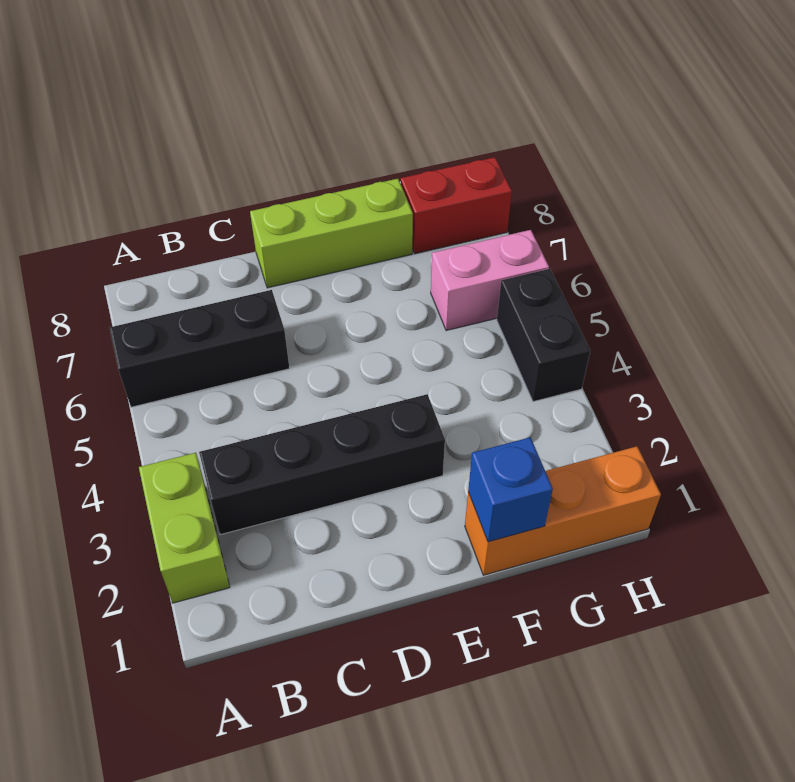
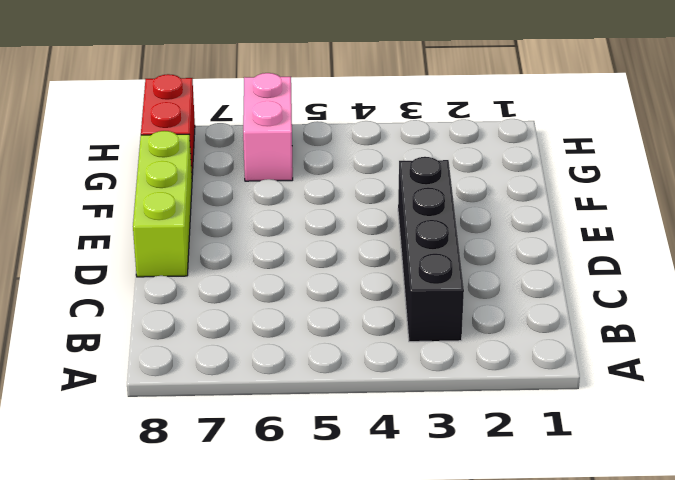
none -> lime 1x2 brick [139,453,230,603]
none -> black 1x3 brick [110,290,289,407]

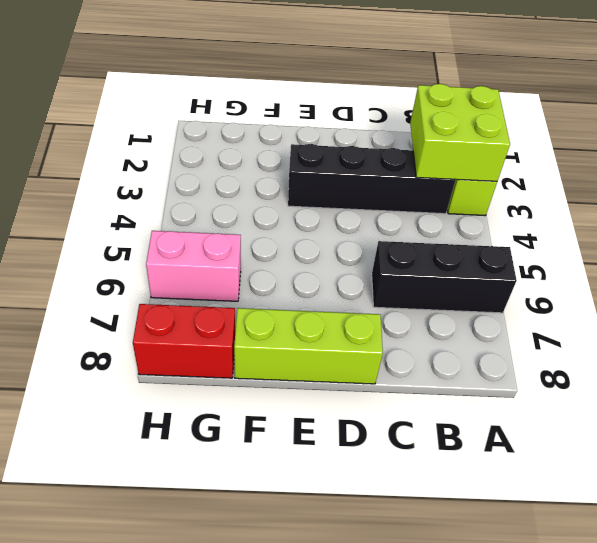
lime 2x2 brick [410,84,510,181] -> none
none -> orange 1x3 brick [465,446,661,575]
none -> black 1x2 brick [497,269,590,402]

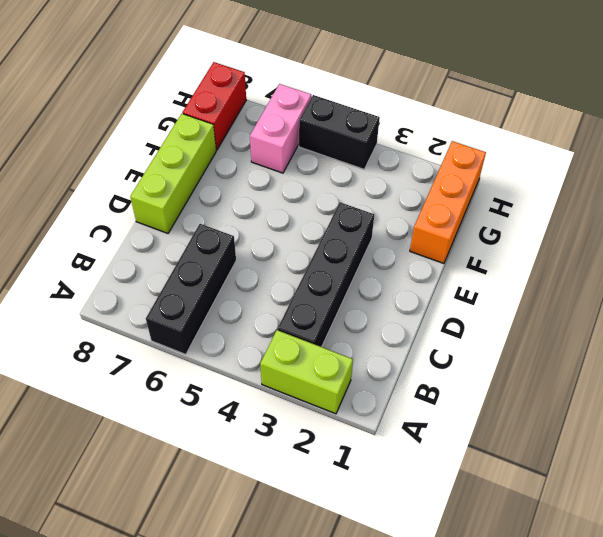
none -> blue 1x1 brick [468,438,553,542]

